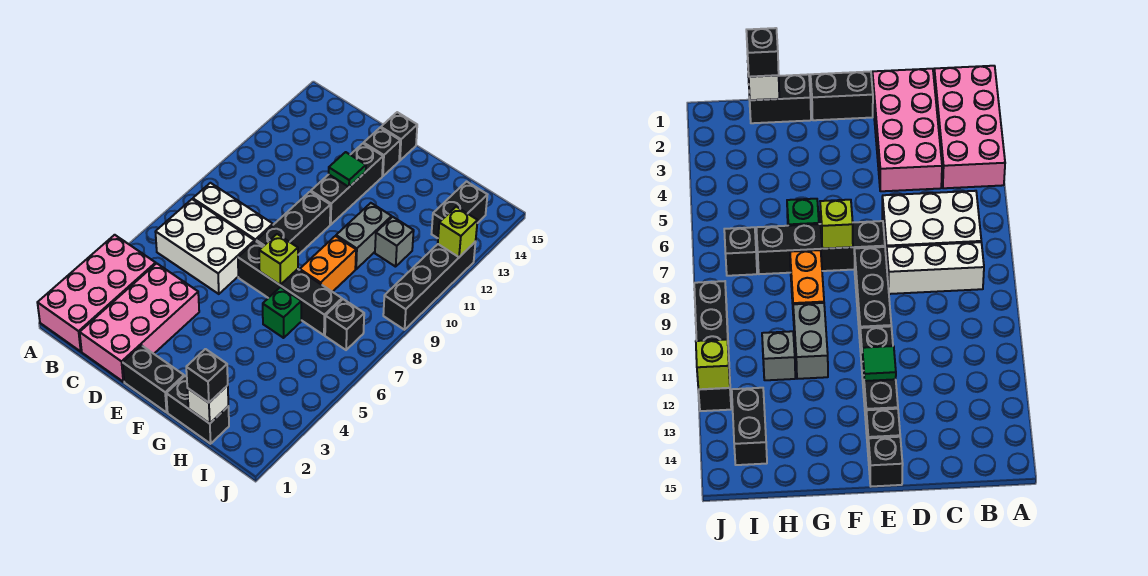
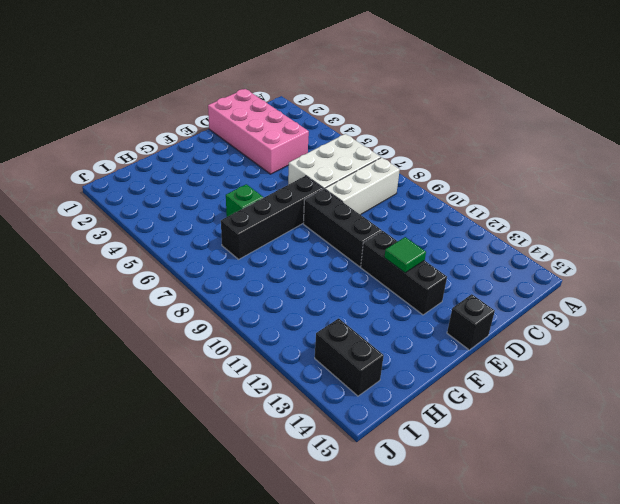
none -> pink 2x4 brick [37,235,156,351]
none -> black 1x2 brick [123,345,184,412]
none -> black 1x1 brick [364,128,400,176]

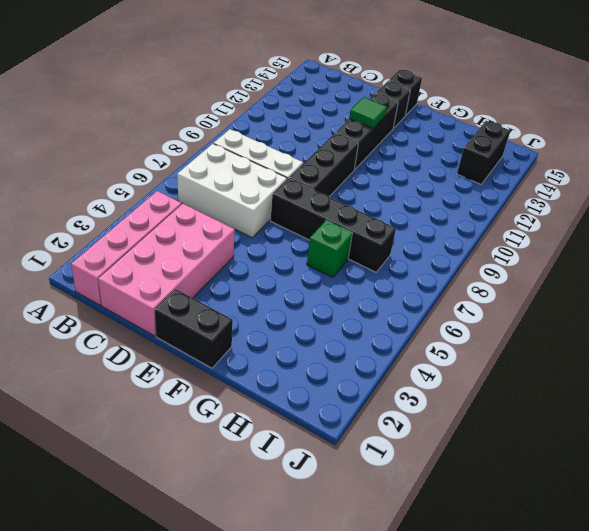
pink 1x4 brick [71,191,182,305] -> pink 2x4 brick [37,235,156,351]
none -> black 1x2 brick [166,376,229,444]
none -> orange 1x2 brick [300,236,356,292]
none -> grey 1x2 brick [336,203,392,269]

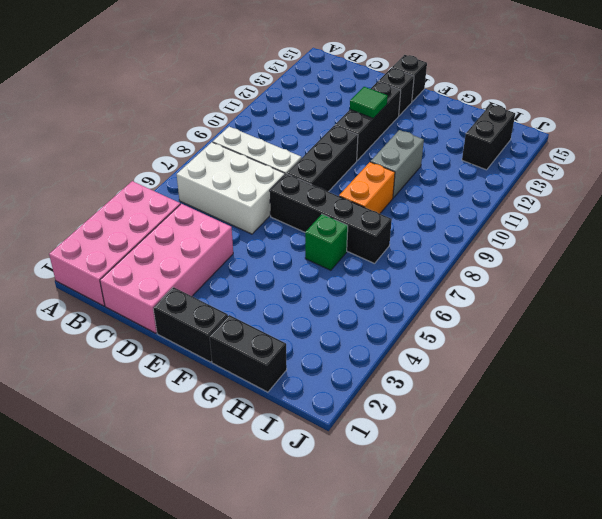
none -> grey 1x1 brick [375,217,414,267]
none -> black 1x1 brick [325,299,364,350]
none -> black 1x4 brick [383,242,476,330]

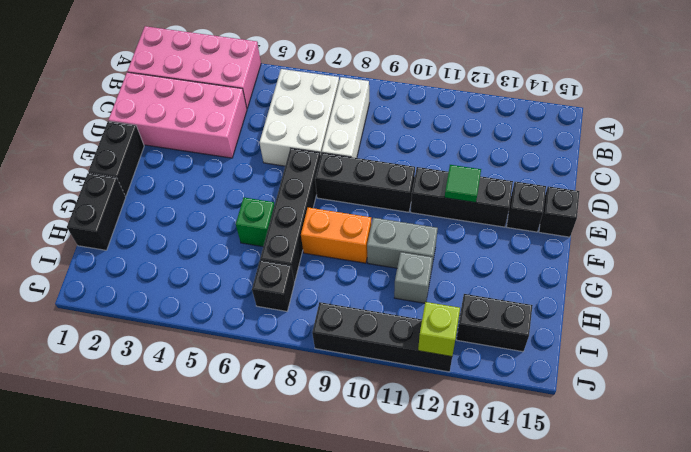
none -> lime 1x1 brick [259,234,298,285]
none -> white 1x1 brick [187,385,228,423]
none -> black 1x1 brick [186,349,228,403]

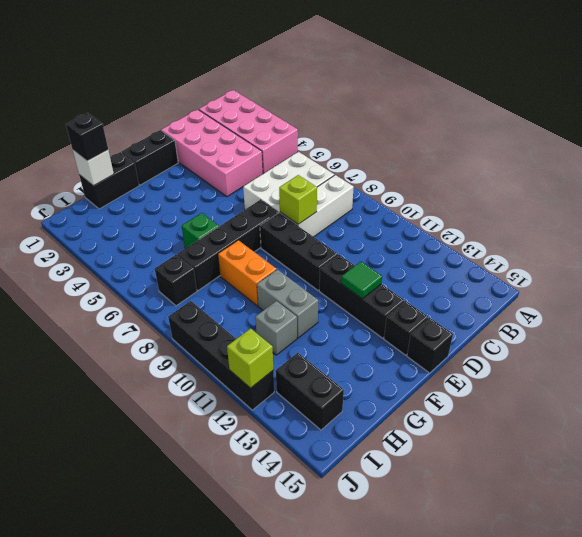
lime 1x1 brick [279,175,317,224] -> lime 1x1 brick moved to [259,234,298,285]

